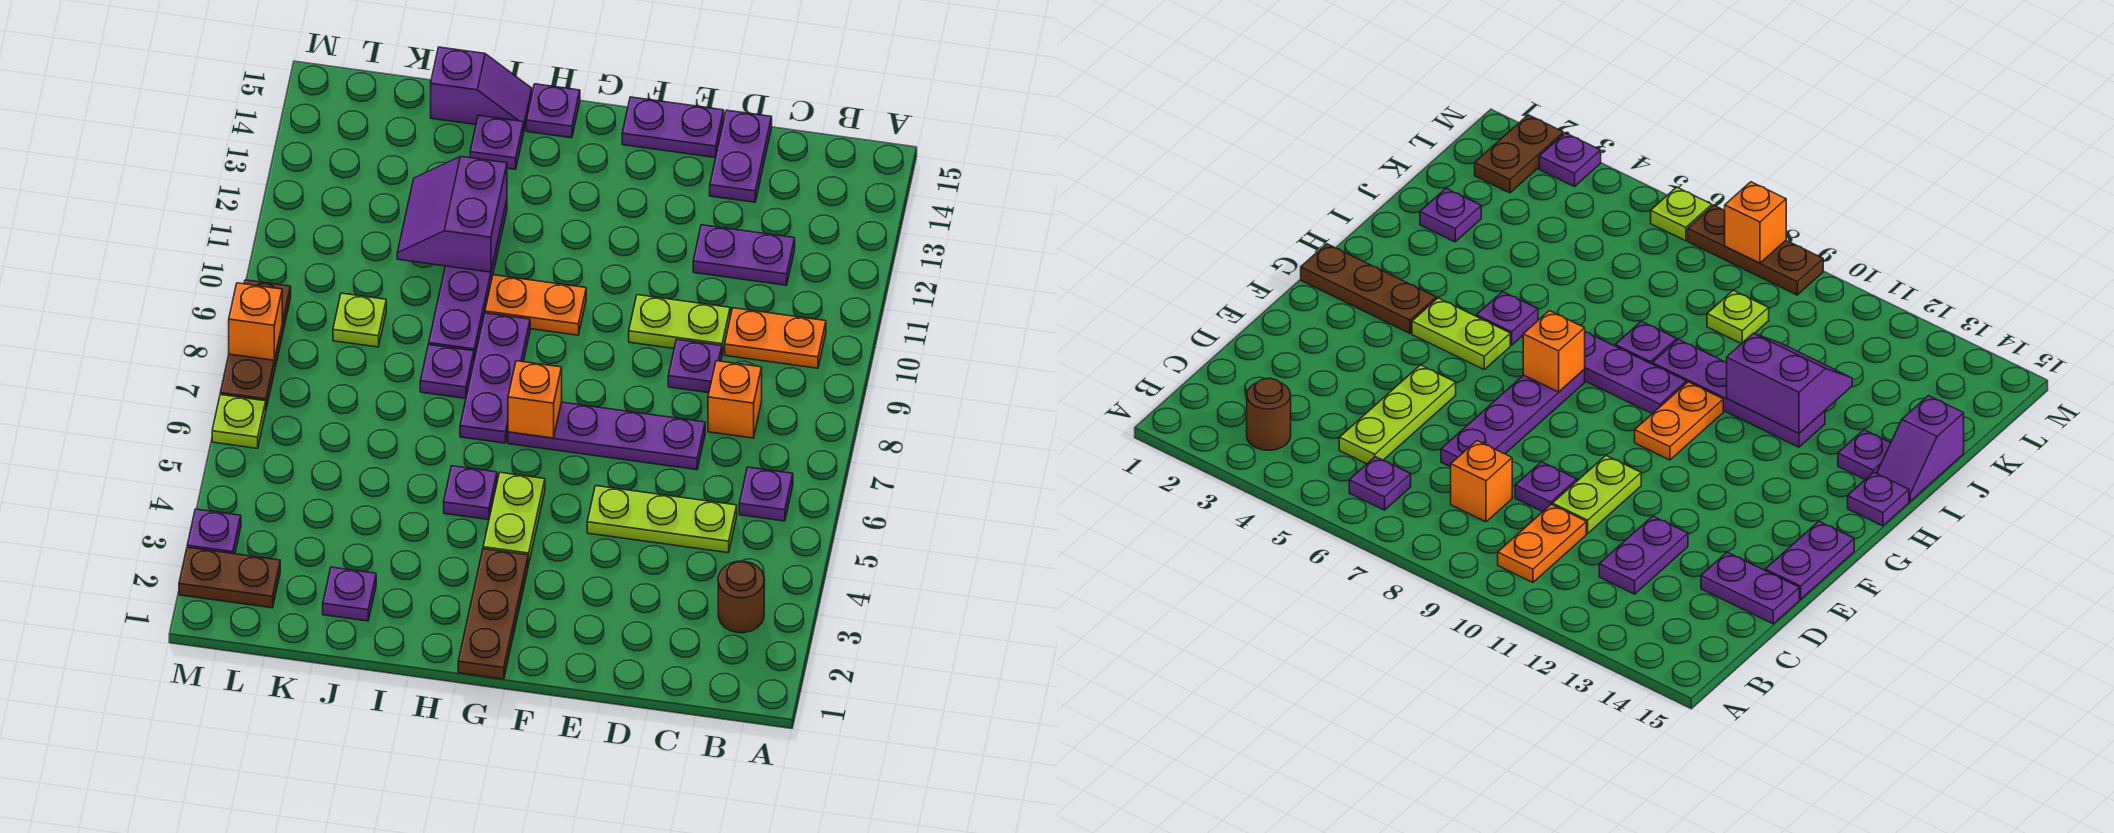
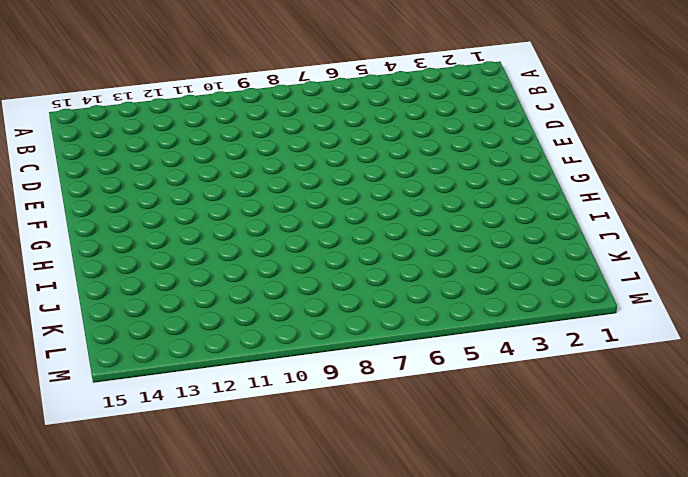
none -> brown 1x1 round brick [718,561,764,633]
none -> purple 1x1 plate [739,467,793,521]
none -> orange 1x2 plate [725,308,826,368]
none -> lime 1x3 plate [587,486,737,553]

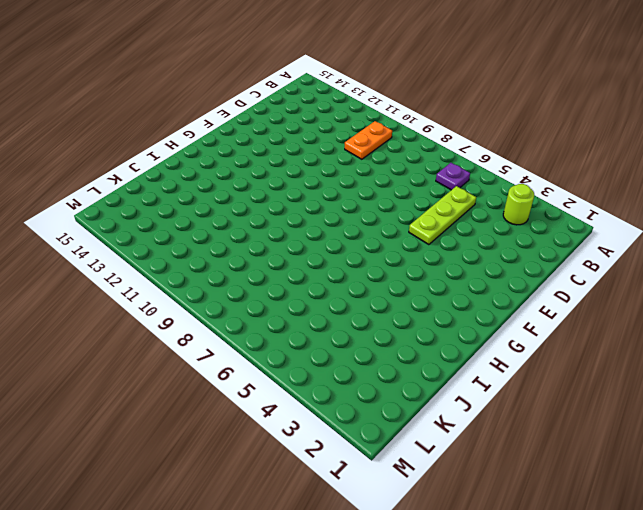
lime 1x1 round brick [503,184,534,225] -> brown 1x1 round brick [718,561,764,633]
none -> orange 1x1 brick [708,361,762,438]
none -> purple 1x2 plate [693,225,795,285]
none -> purple 1x4 plate [508,402,705,470]
none -> purple 1x1 plate [668,340,722,393]

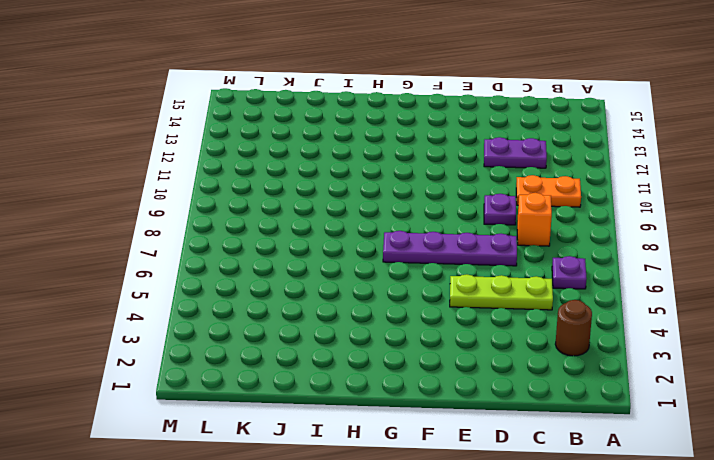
none -> lime 1x2 plate [629,295,730,354]
none -> purple 1x2 plate [710,110,772,202]
none -> purple 1x2 plate [622,97,724,158]
none -> brown 1x3 plate [458,549,528,679]

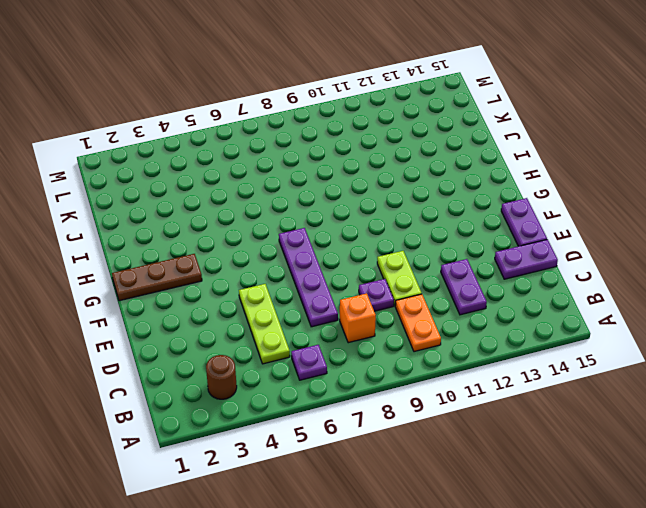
none -> lime 1x2 plate [483,472,545,564]
none -> orange 1x2 plate [485,275,586,335]
none -> purple 1x1 plate [444,466,497,520]
none -> purple 1x3 plate [460,313,530,443]

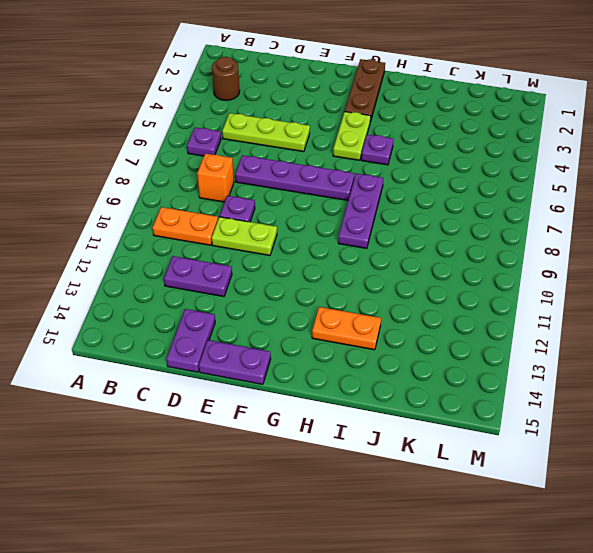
orange 1x2 plate [312,307,381,350] -> orange 1x2 plate moved to [485,275,586,335]
none -> purple 1x1 plate [526,84,580,138]
none -> purple 1x1 plate [420,345,474,399]
none -> purple 1x4 plate [429,201,507,359]
none -> purple 1x1 plate [470,115,524,169]

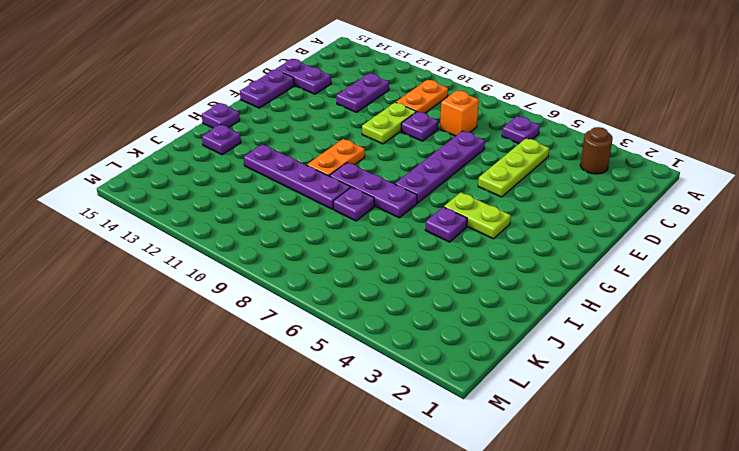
none -> brown 1x3 plate [458,549,528,679]
none -> purple 1x2 slope [431,47,532,129]
none -> purple 1x1 plate [323,567,376,621]
none -> lime 1x1 plate [333,293,386,347]

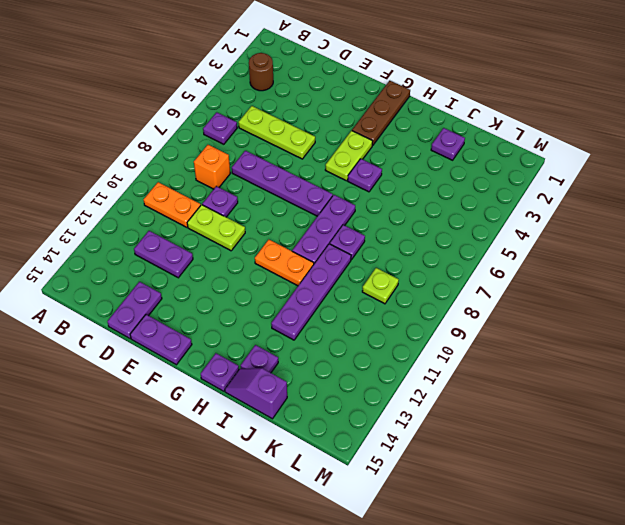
none -> brown 1x2 plate [179,547,280,608]
none -> purple 1x1 plate [187,509,241,554]
none -> lime 1x1 plate [212,395,266,448]
none -> brown 1x3 plate [220,280,291,409]

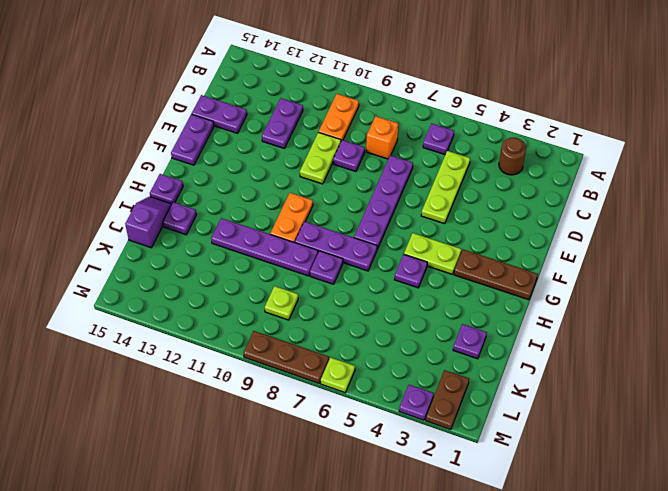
none -> orange 1x1 brick [508,361,562,438]
none -> purple 2x2 slope [397,156,507,272]
none -> orange 1x1 brick [229,283,282,360]

